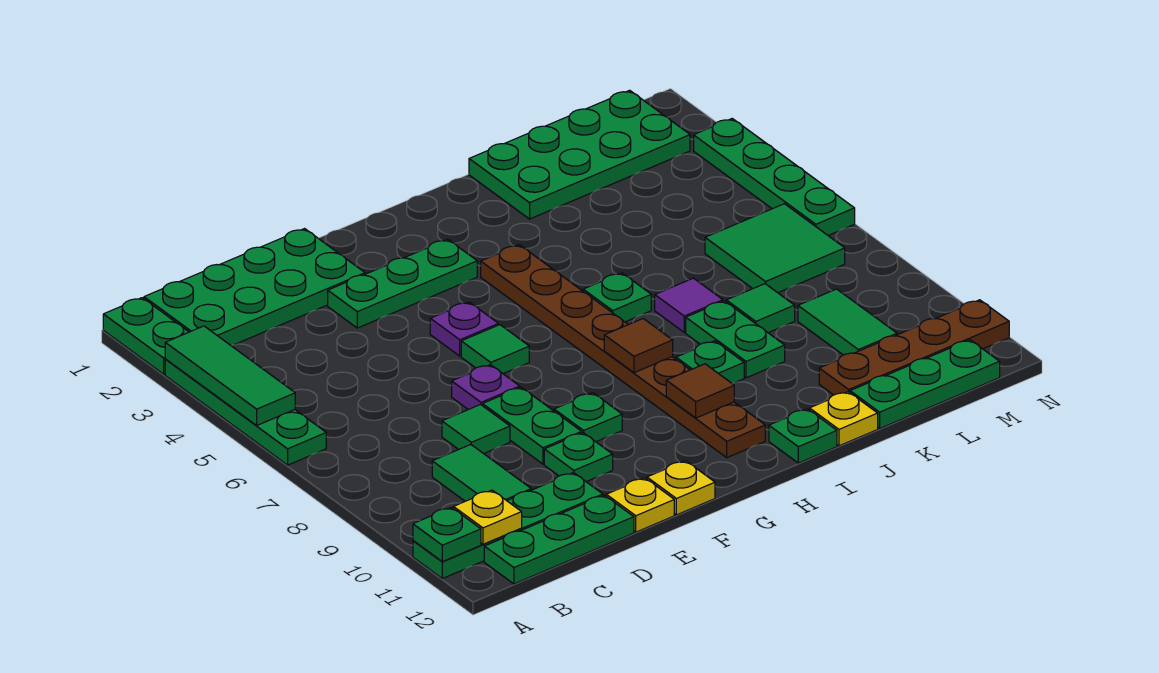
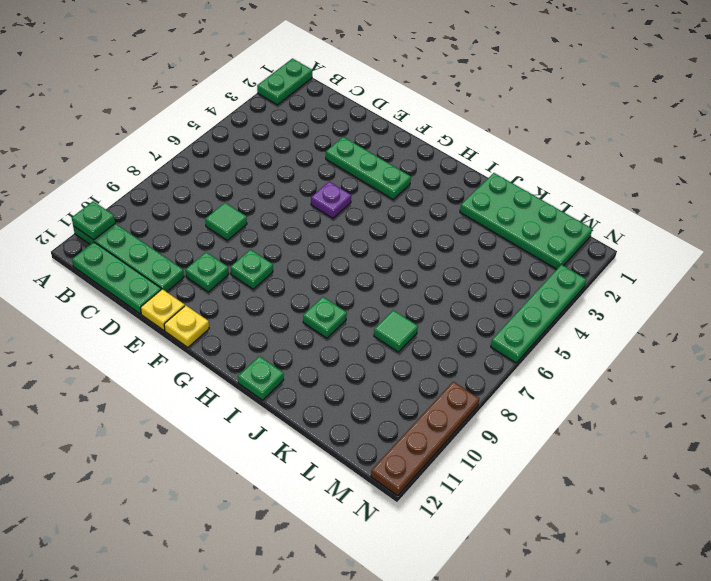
brown 1x4 plate [371,382,479,496] -> brown 1x4 plate turned to [819,300,1009,395]
none -> green 1x4 plate [165,360,326,465]
none -> green 2x4 plate [144,229,365,346]
none -> green 1x2 tile [432,445,531,501]
none -> purple 1x1 plate [452,365,520,410]

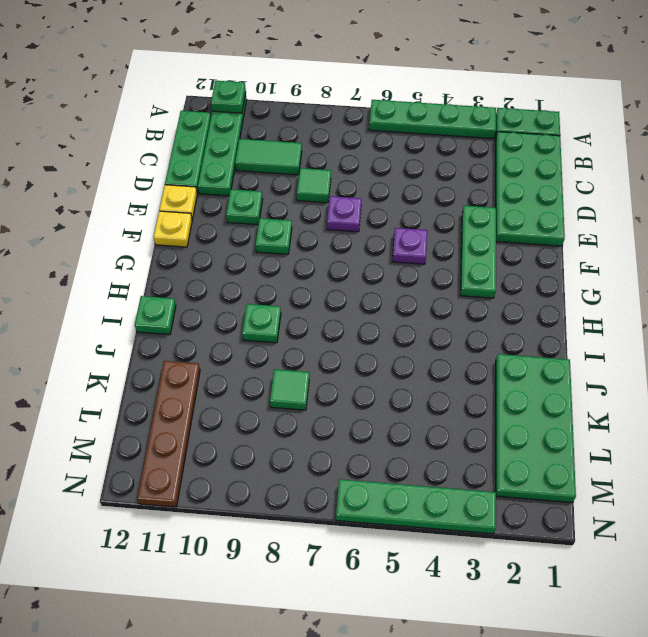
none -> green 1x2 plate [483,387,582,464]
none -> green 1x1 tile [461,325,529,374]
none -> brown 1x8 plate [481,245,765,458]
none -> green 1x1 plate [583,273,651,322]

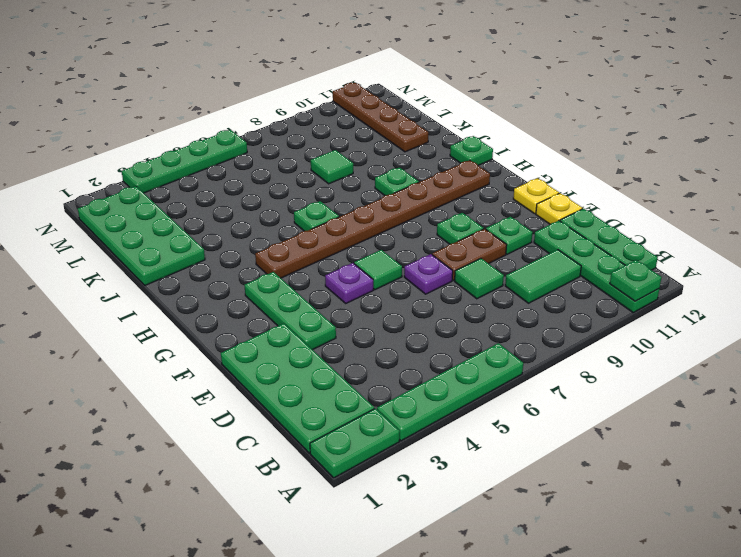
brown 1x2 plate [432,229,507,281] -> green 1x2 plate [483,387,582,464]
none -> purple 1x1 tile [655,278,723,332]
none -> green 1x2 plate [686,301,785,378]
none -> yellow 1x1 plate [810,392,878,446]
none -> green 1x3 plate [850,340,1000,428]

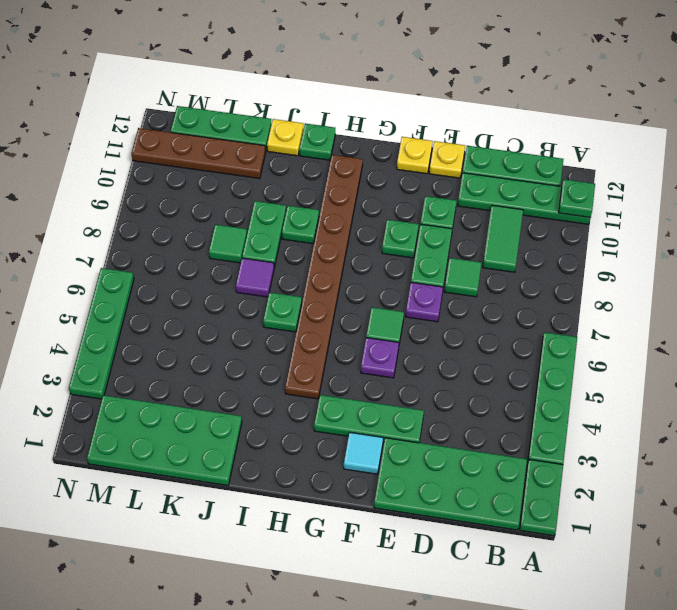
cyan 1x1 tile [344,433,383,474] -> none
none -> green 2x2 tile [705,204,845,293]
none -> green 1x2 tile [798,289,897,355]
none -> green 1x3 tile [165,326,295,425]
none -> yellow 1x1 plate [453,490,522,544]

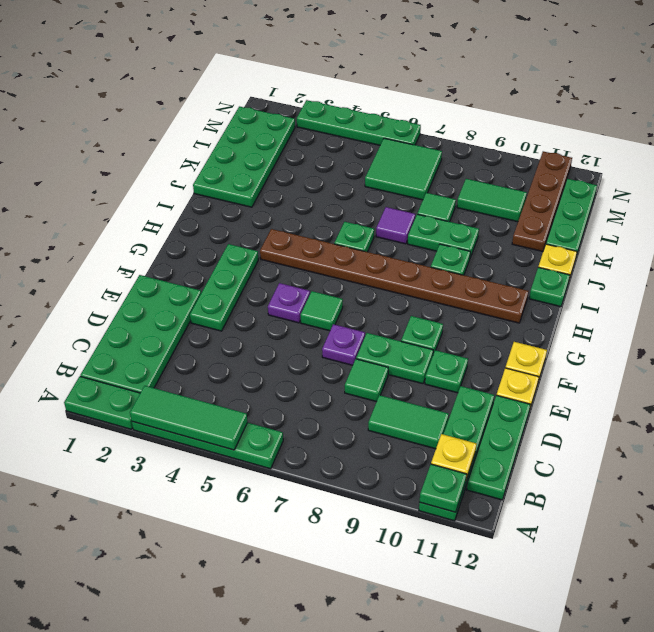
none -> brown 1x1 tile [604,319,673,373]
none -> brown 1x1 tile [666,364,734,418]

